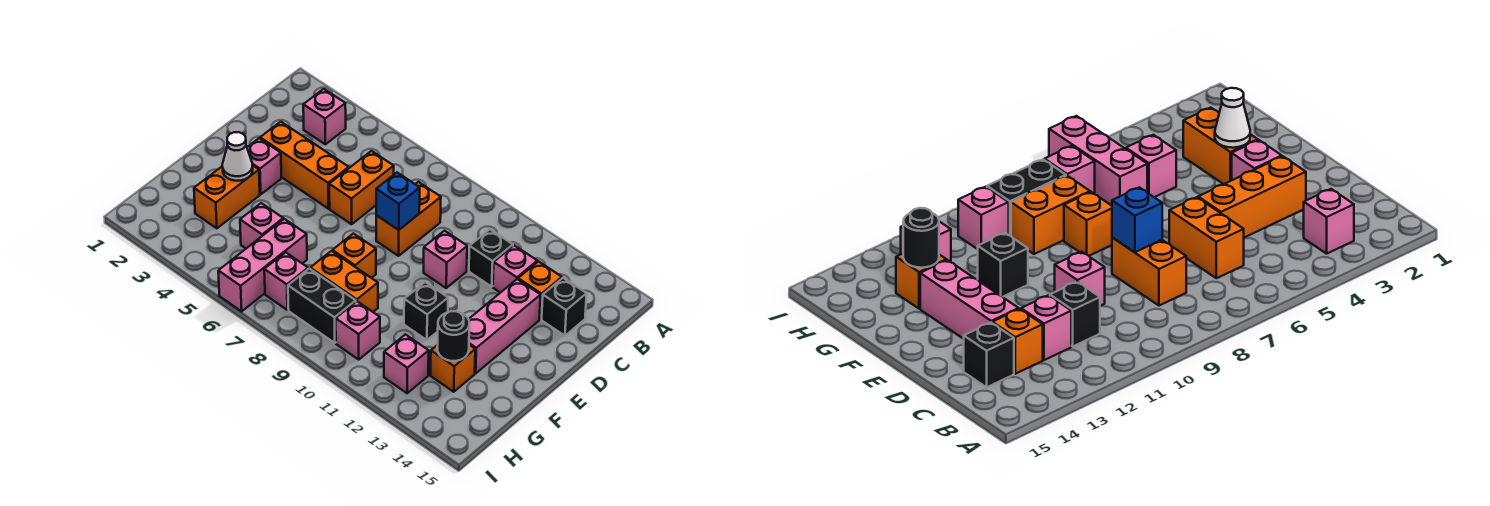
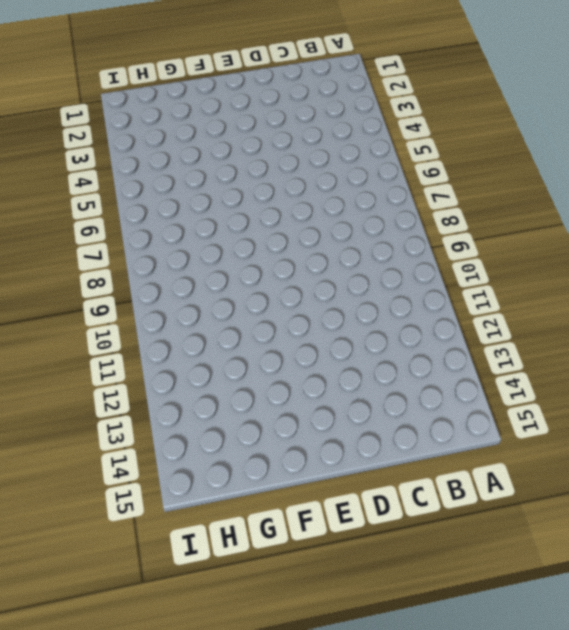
none -> pink 1x1 brick [303,89,346,144]
none -> orange 1x2 brick [329,151,394,224]
none -> orange 1x2 brick [376,182,441,256]

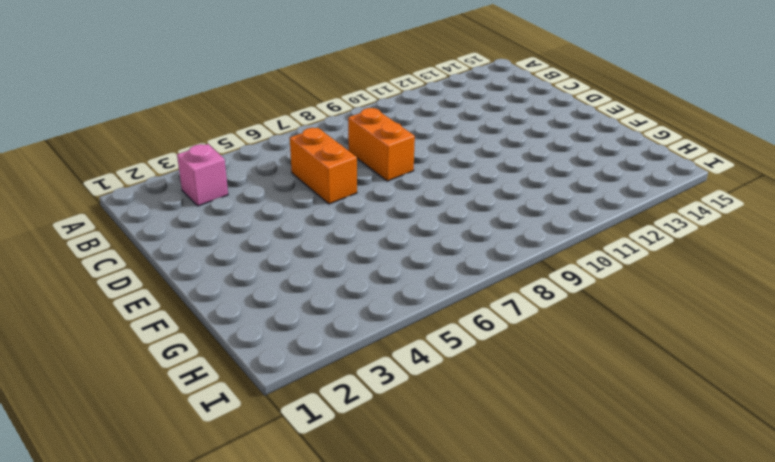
none -> black 1x1 brick [469,230,513,287]
none -> pink 1x1 brick [493,245,537,293]
none -> orange 1x1 brick [518,262,562,319]

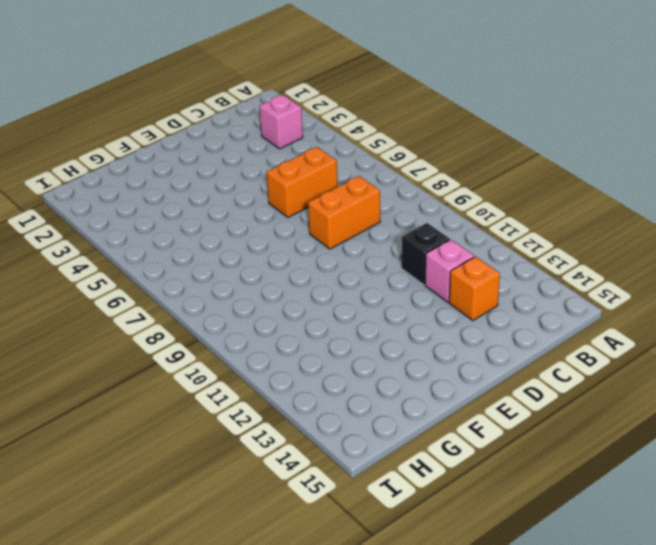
none -> black 1x1 brick [542,278,587,336]
none -> orange 1x3 brick [260,122,349,209]
none -> pink 1x1 brick [424,231,467,288]

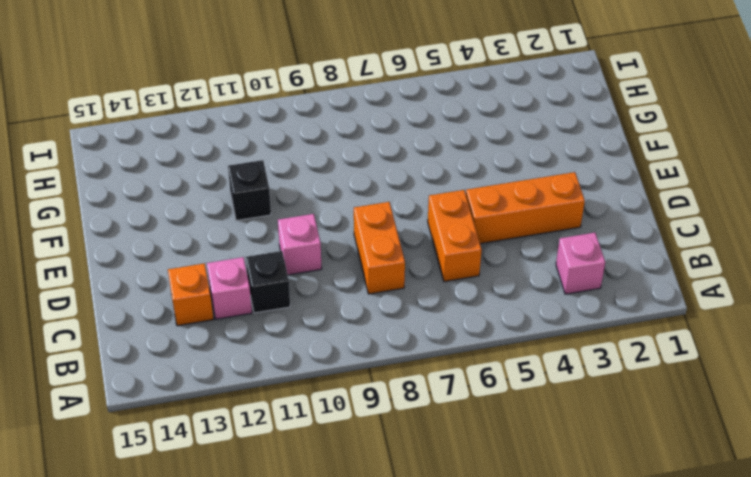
none -> black 1x1 brick [542,278,587,336]
none -> pink 1x3 brick [469,279,540,373]
none -> pink 1x1 brick [247,138,281,194]

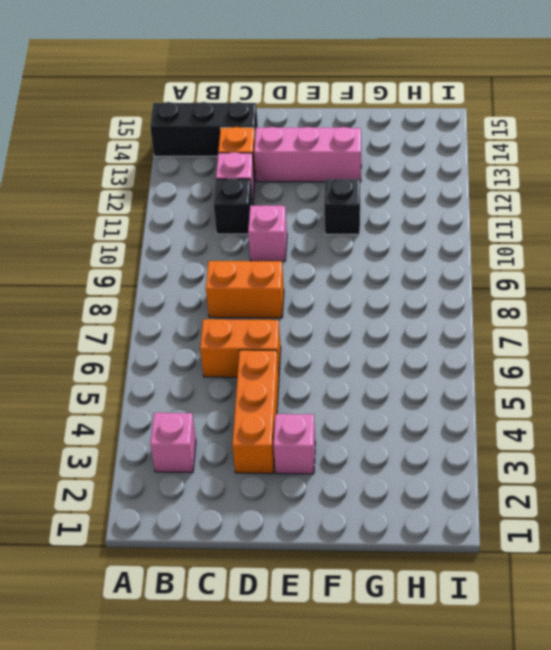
black 1x3 brick [150,102,258,156] -> black 1x1 brick [542,278,587,336]
none -> orange 1x2 brick [194,165,260,228]
none -> orange 1x1 brick [332,234,376,278]
none -> pink 1x1 brick [240,203,283,248]

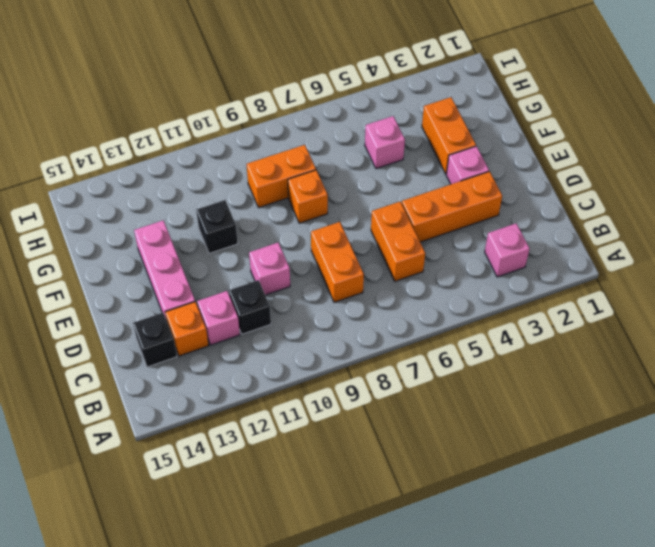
none -> pink 1x3 brick [218,219,307,311]
none -> orange 1x1 brick [430,345,475,392]
none -> pink 1x1 brick [264,252,308,310]

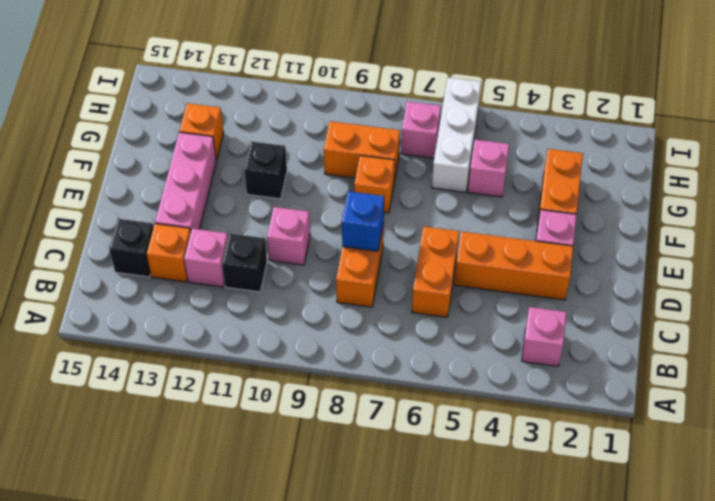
white 1x3 brick [432,78,481,192] -> pink 1x3 brick [218,219,307,311]
none -> black 1x2 brick [288,269,356,343]
none -> pink 1x1 brick [336,301,380,359]
none -> pink 1x1 brick [384,334,429,393]

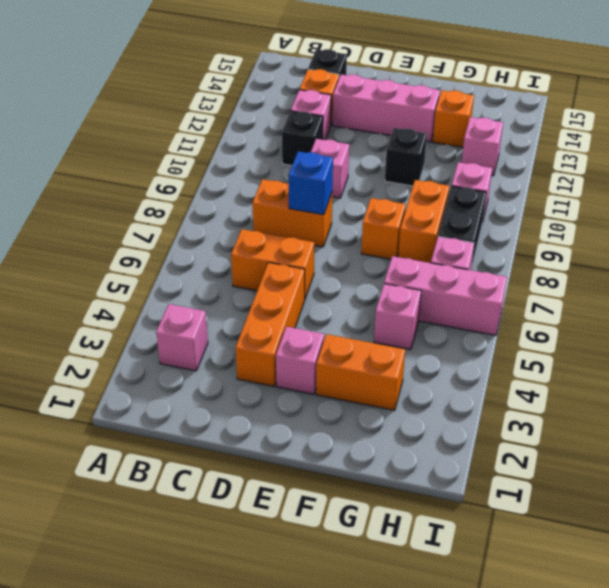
none -> white 1x1 cone [222,132,253,181]
none -> black 1x1 round brick [437,311,469,361]

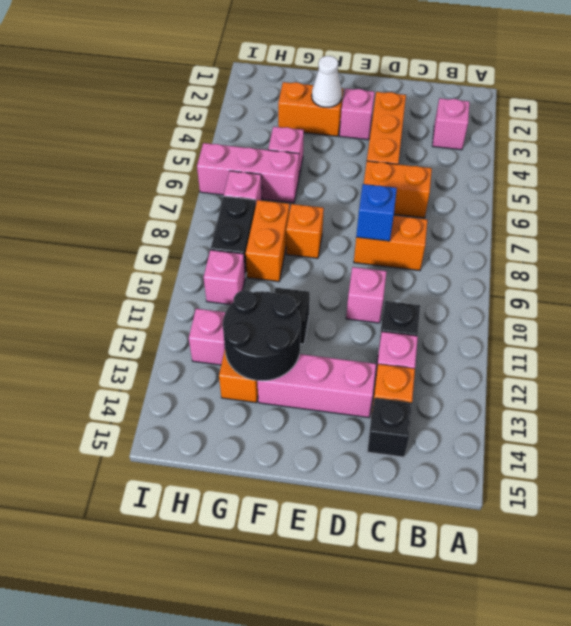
black 2x2 round brick [223,290,301,381] -> black 1x1 round brick [437,311,469,361]

